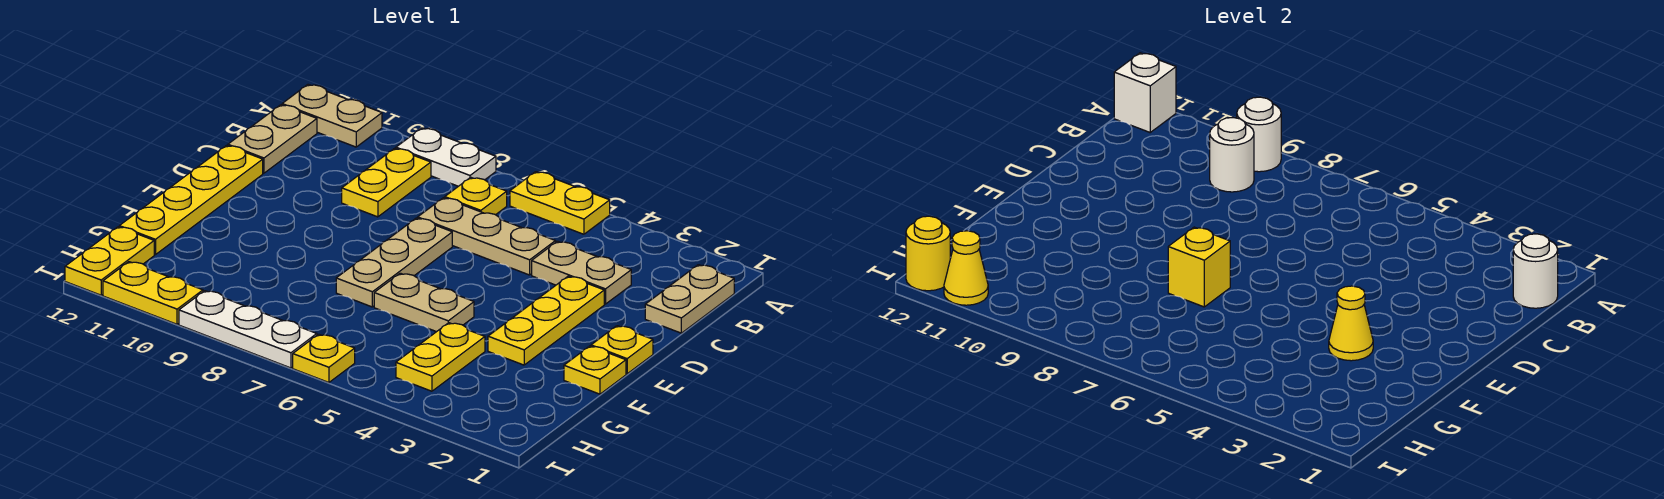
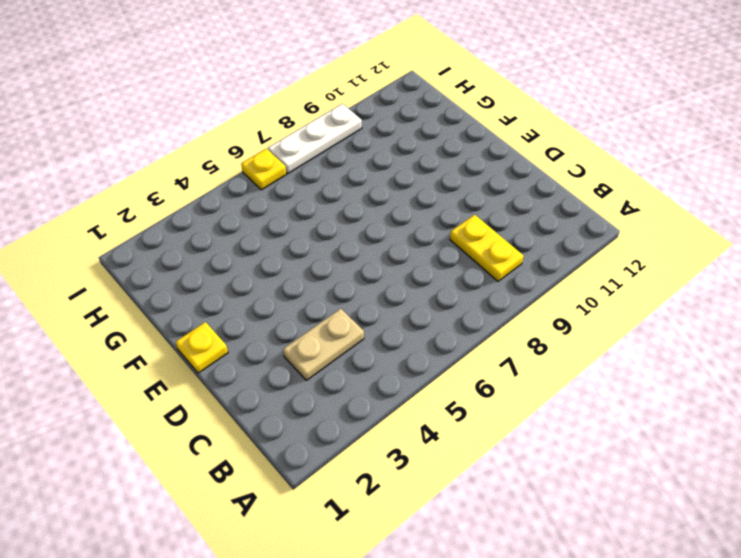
none -> yellow 1x2 plate [510,172,610,234]
none -> white 1x2 plate [396,128,496,186]
none -> tan 1x2 plate [282,84,382,147]

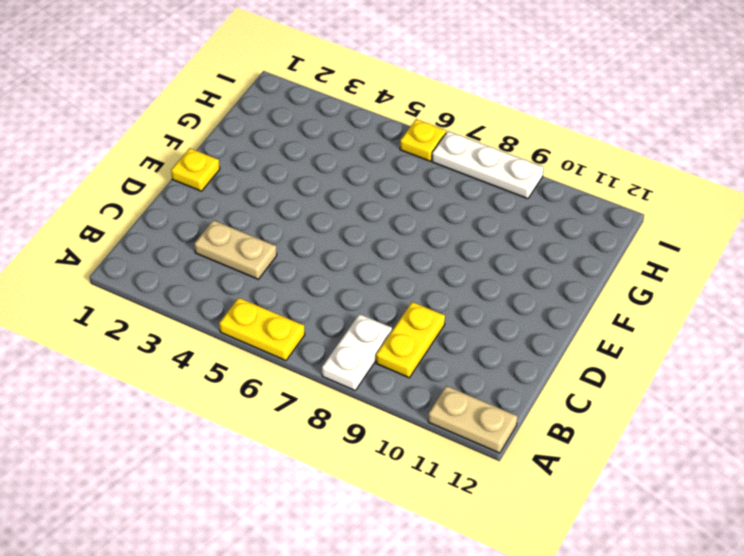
white 1x2 plate [322,314,392,390] -> white 1x2 plate turned to [396,128,496,186]
none -> tan 1x2 plate [645,265,734,333]
none -> yellow 1x1 plate [445,177,507,215]
none -> tan 1x2 plate [228,105,317,173]

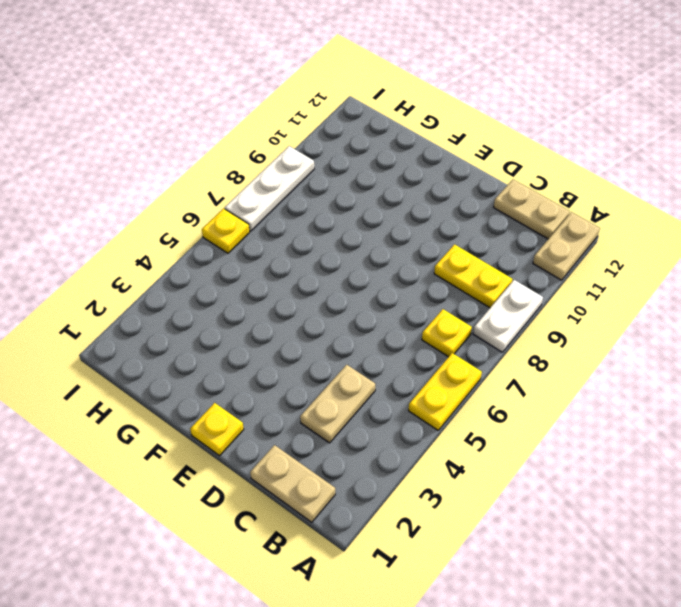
none -> tan 1x3 plate [418,198,556,275]
none -> yellow 1x3 plate [488,276,604,365]
none -> tan 1x3 plate [336,218,452,307]

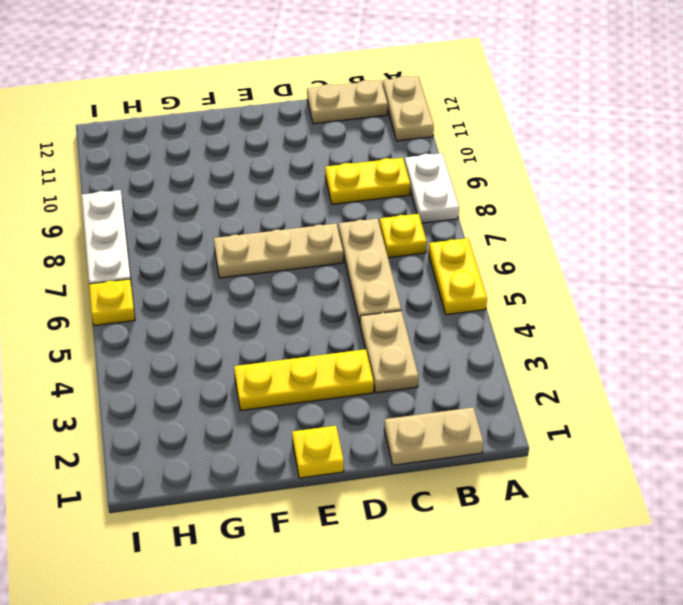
none -> yellow 1x4 plate [119,145,263,255]
none -> yellow 1x1 plate [564,346,626,394]
none -> tan 1x2 plate [374,273,474,332]

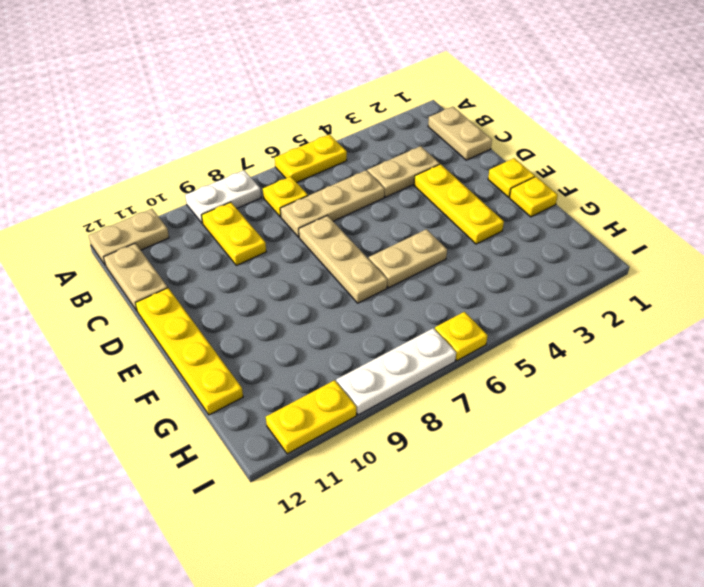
none -> yellow 1x2 plate [396,323,485,391]
none -> yellow 1x2 plate [65,227,154,295]
none -> white 1x1 round brick [1237,97,1281,172]

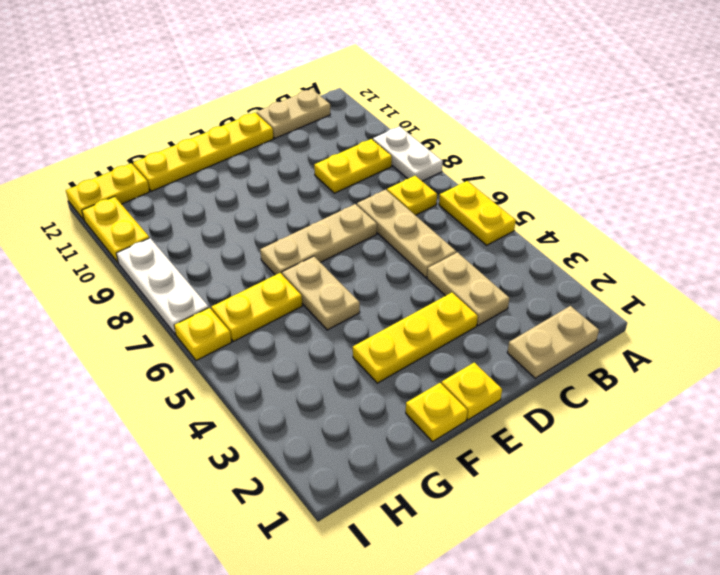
yellow 1x2 plate [211,273,302,341] -> yellow 1x2 plate moved to [396,323,485,391]
none -> tan 1x2 plate [282,84,382,147]
none -> white 1x1 round brick [1237,97,1281,172]
none -> white 1x1 brick [1114,53,1176,132]

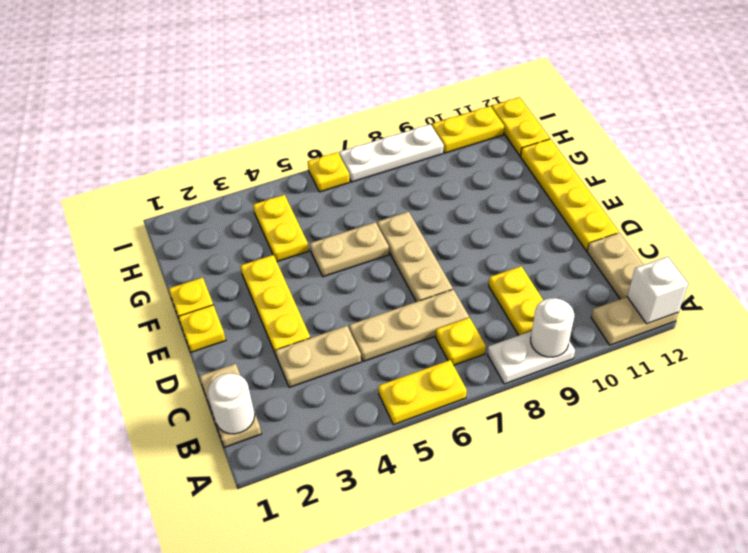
none -> white 1x1 round brick [1210,118,1254,192]
none -> yellow 1x1 cone [1329,286,1373,361]
none -> yellow 1x1 brick [1168,227,1230,307]

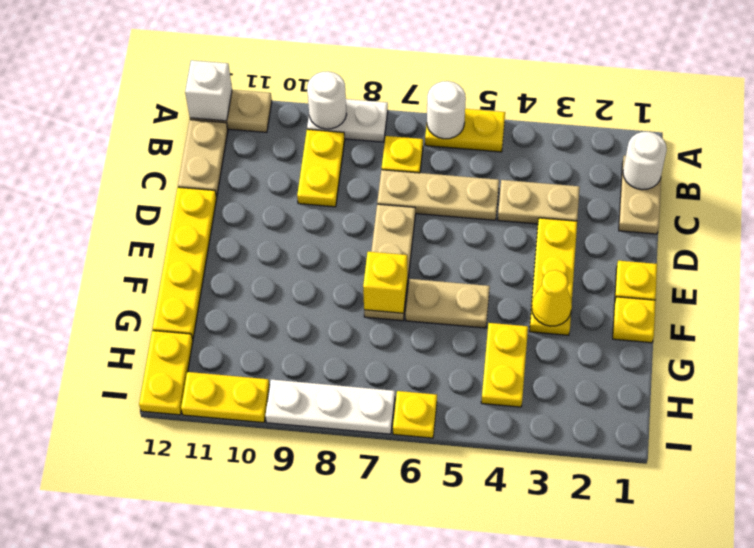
white 1x1 round brick [427,81,466,139] -> white 1x1 round brick moved to [1210,118,1254,192]
none -> yellow 1x1 cone [944,231,988,305]
none -> yellow 1x1 round brick [906,216,951,291]

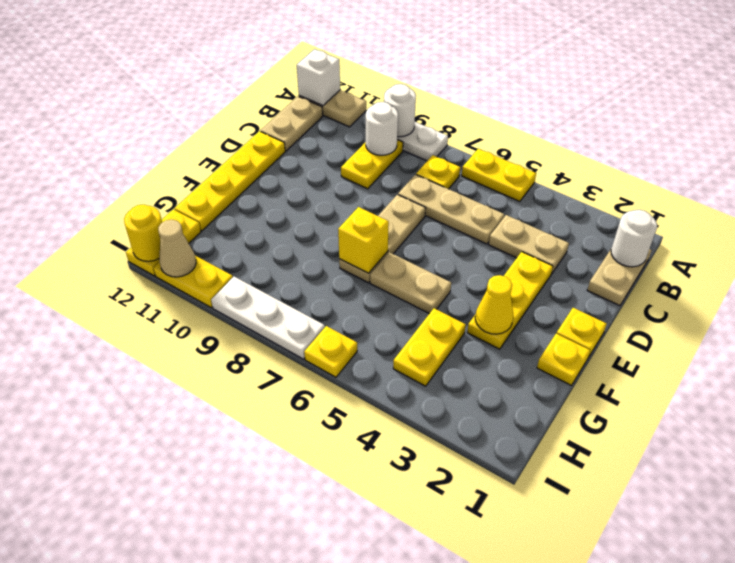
tan 1x1 cone [158,220,196,277] -> yellow 1x1 cone [944,231,988,305]

